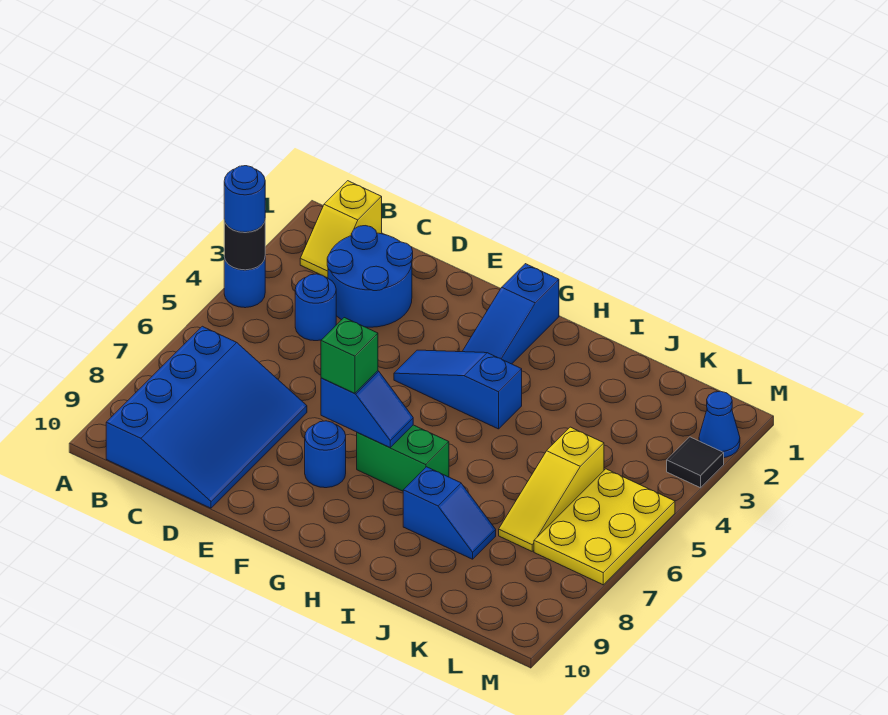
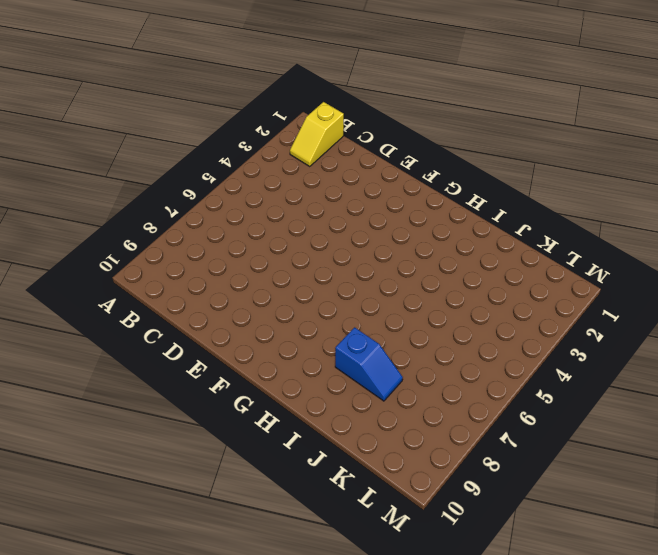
none -> blue 1x1 round brick [224,258,265,308]
none -> blue 3x4 slope [106,326,307,508]
none -> blue 2x2 round brick [327,226,413,327]

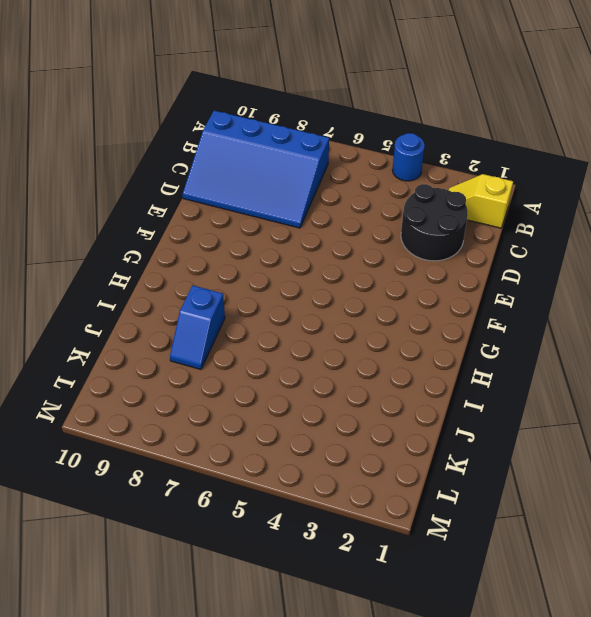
black 2x2 round brick [401,184,468,261] -> blue 2x2 round brick [327,226,413,327]
none -> blue 1x1 round brick [295,274,336,341]
none -> blue 1x3 slope [394,350,522,429]
none -> blue 1x1 round brick [305,421,346,488]

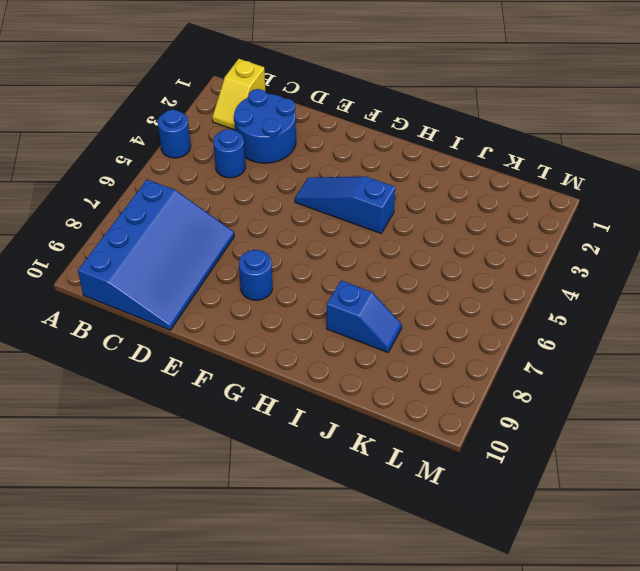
none -> blue 1x3 slope [462,264,559,364]
none -> green 1x2 brick [357,425,449,491]
none -> yellow 1x3 slope [499,427,604,551]

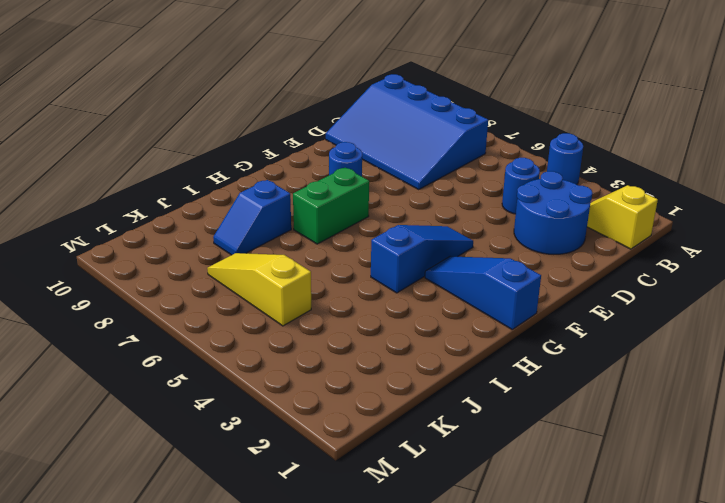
none -> yellow 2x3 plate [534,469,675,585]
none -> blue 1x1 cone [699,391,740,458]
none -> black 1x1 tile [667,437,724,488]

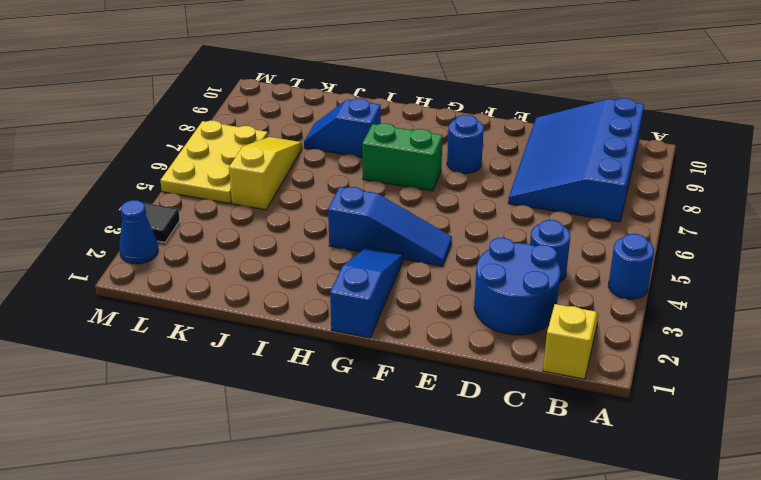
none -> black 1x1 round brick [224,220,265,270]
none -> blue 1x2 slope [321,371,413,448]
none -> blue 1x1 round brick [224,166,265,232]

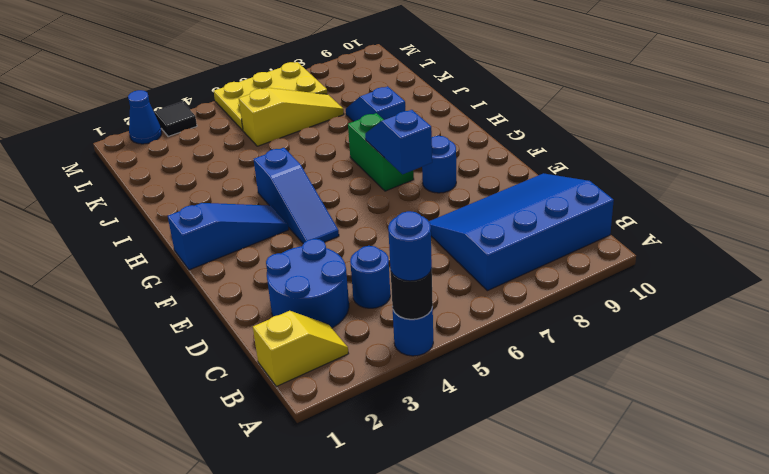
none -> green 1x1 brick [321,318,378,394]

